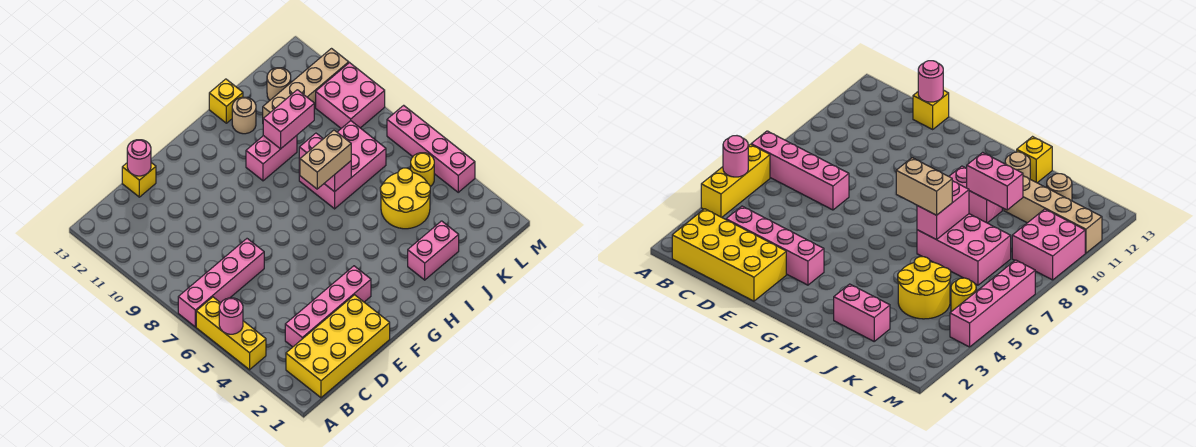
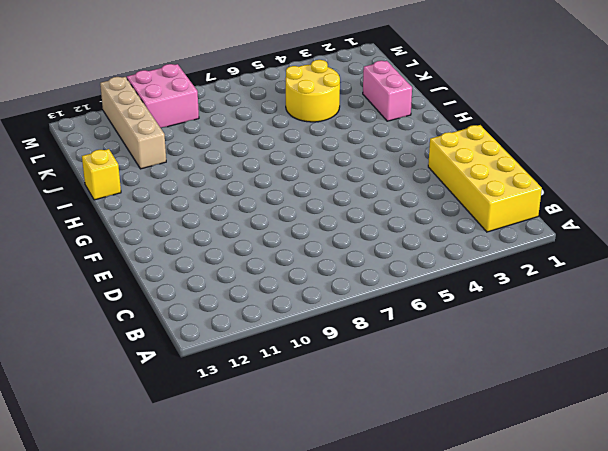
none -> yellow 1x3 brick [196,297,266,370]
none -> pink 1x4 brick [178,239,264,327]
none -> pink 1x4 brick [285,266,371,347]

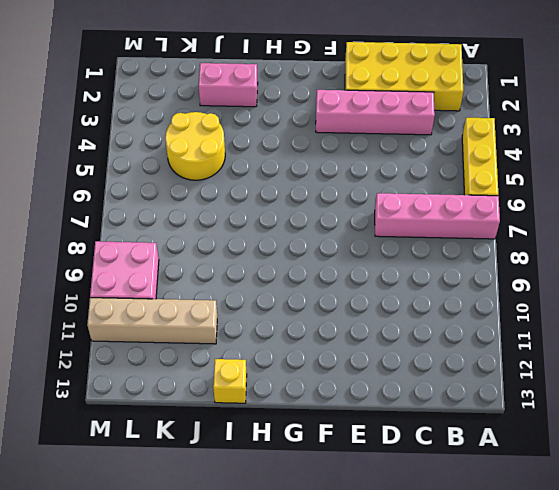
none -> yellow 1x1 brick [122,163,156,197]
none -> pink 1x2 brick [246,136,297,181]
none -> pink 2x3 brick [299,121,386,209]

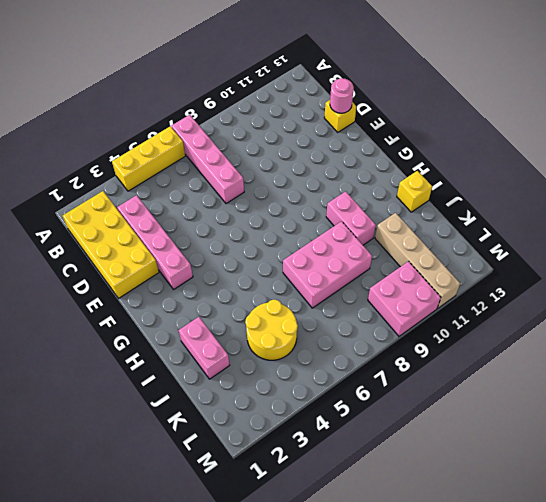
pink 2x3 brick [283,221,372,308] -> pink 2x3 brick turned to [299,121,386,209]
none -> tan 1x1 round brick [232,97,256,134]
none -> tan 1x1 round brick [267,68,291,100]
none -> yellow 1x1 round brick [411,153,434,187]

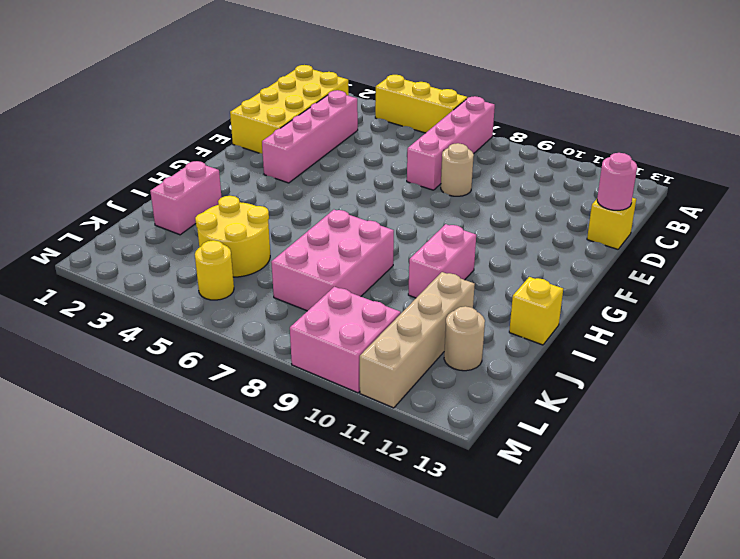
tan 1x1 round brick [441,143,474,196] -> tan 1x1 round brick moved to [232,97,256,134]
none -> pink 1x4 brick [387,105,475,192]
none -> pink 1x1 round brick [219,298,243,334]
none -> pink 1x2 brick [299,133,351,192]

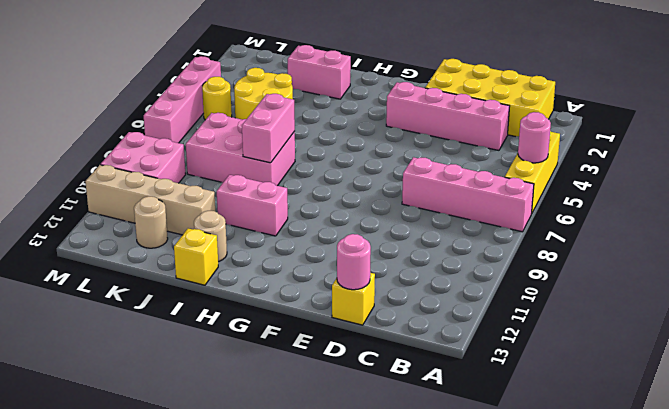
none -> pink 1x2 brick [263,90,314,149]
none -> tan 1x2 brick [300,130,351,189]

